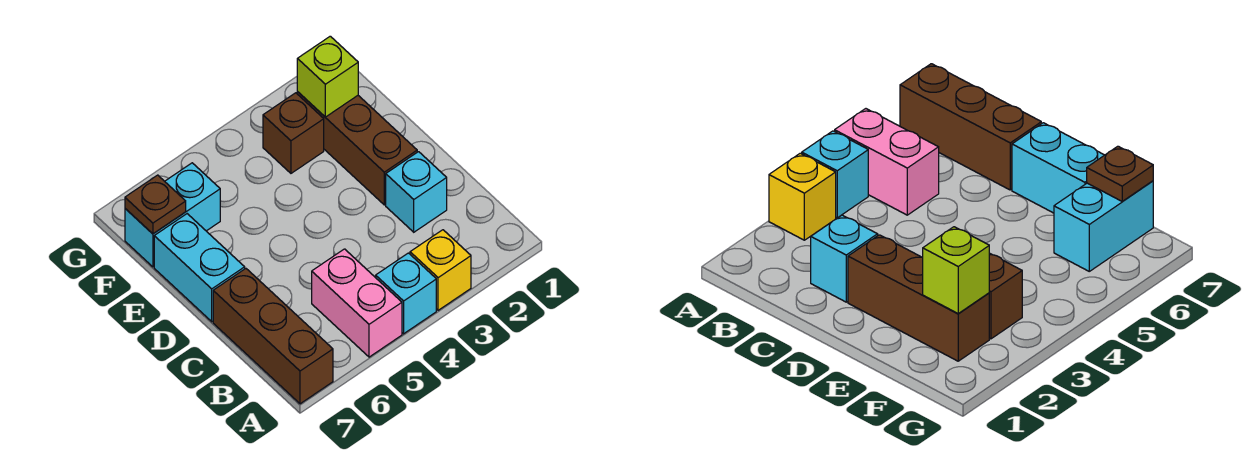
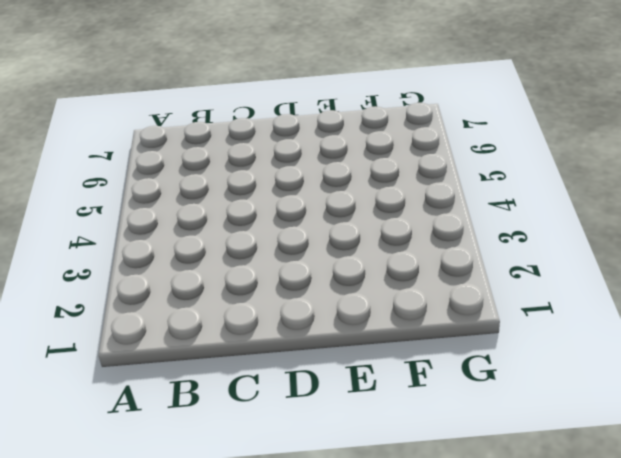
none -> yellow 1x1 brick [410,230,471,310]
none -> cyan 1x1 brick [376,253,436,334]

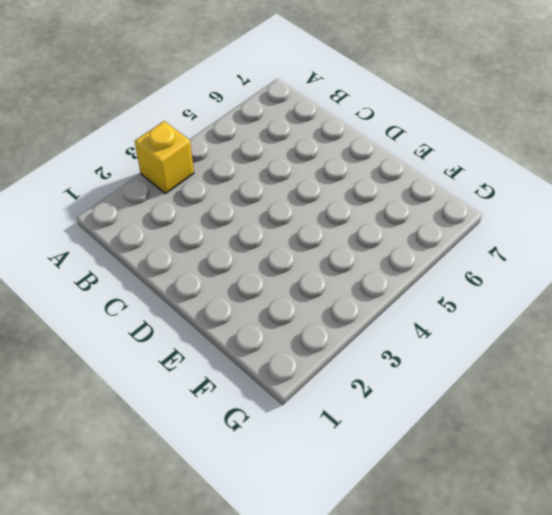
none -> cyan 1x1 brick [376,253,436,334]
none -> pink 1x2 brick [312,249,402,357]

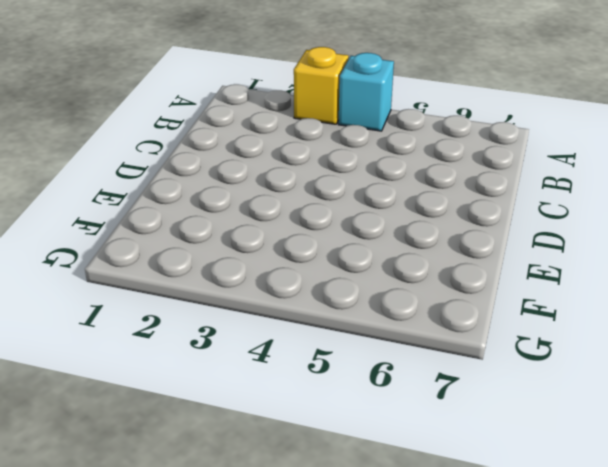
none -> pink 1x2 brick [312,249,402,357]
none -> brown 1x3 brick [213,269,333,404]

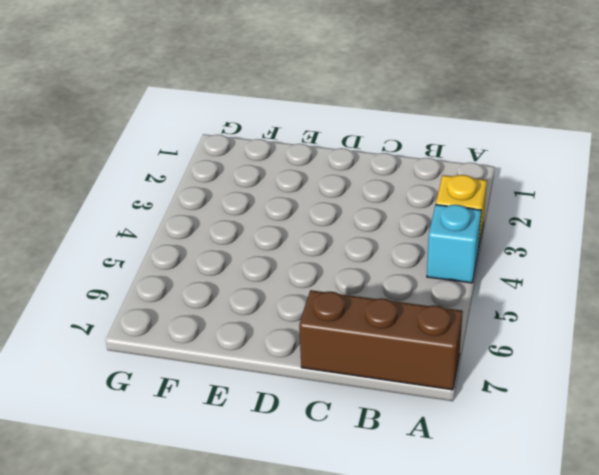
none -> pink 1x2 brick [312,249,402,357]
none -> cyan 1x1 brick [386,152,447,232]

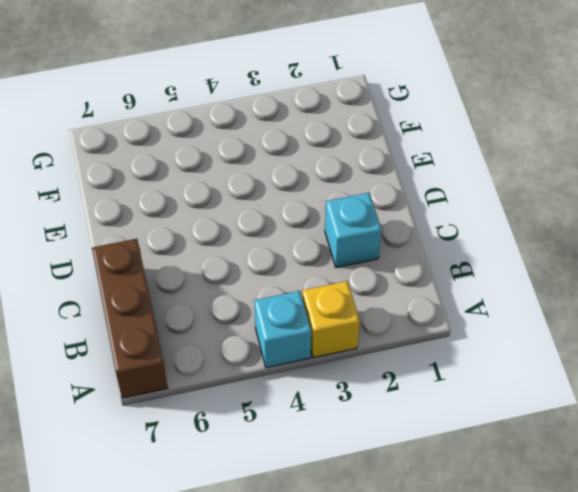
none -> pink 1x2 brick [312,249,402,357]
none -> brown 1x3 brick [297,92,417,205]

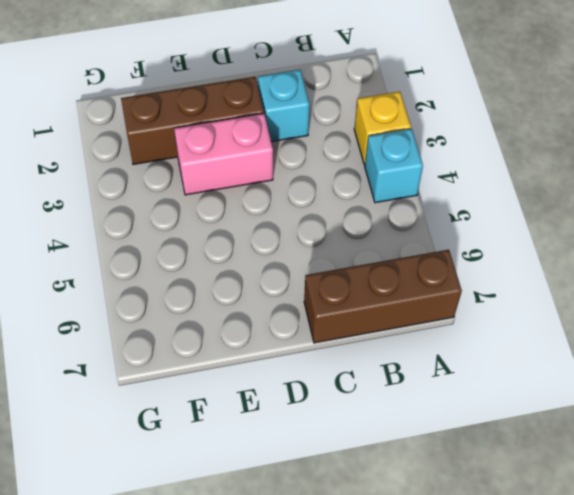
pink 1x2 brick [174,114,273,195] -> pink 1x2 brick moved to [312,249,402,357]
none -> cyan 1x2 brick [154,214,245,322]
none -> brown 1x1 brick [263,93,324,173]

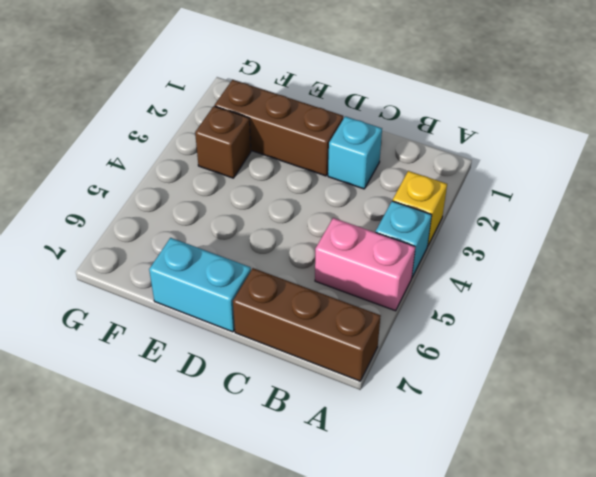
none -> cyan 1x2 brick [125,163,220,267]
none -> lime 1x1 brick [297,36,358,117]

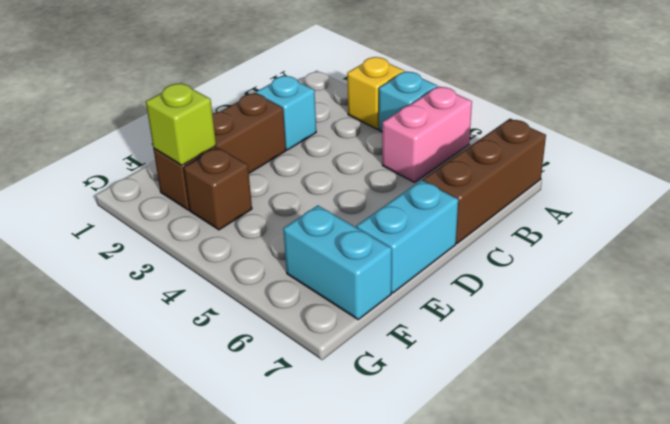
none -> brown 1x1 plate [125,175,186,234]

